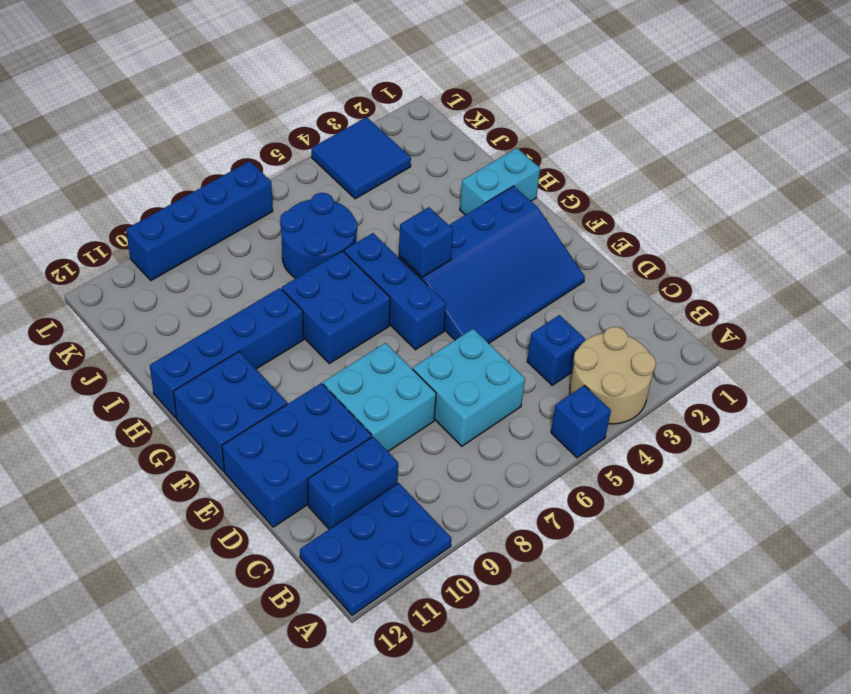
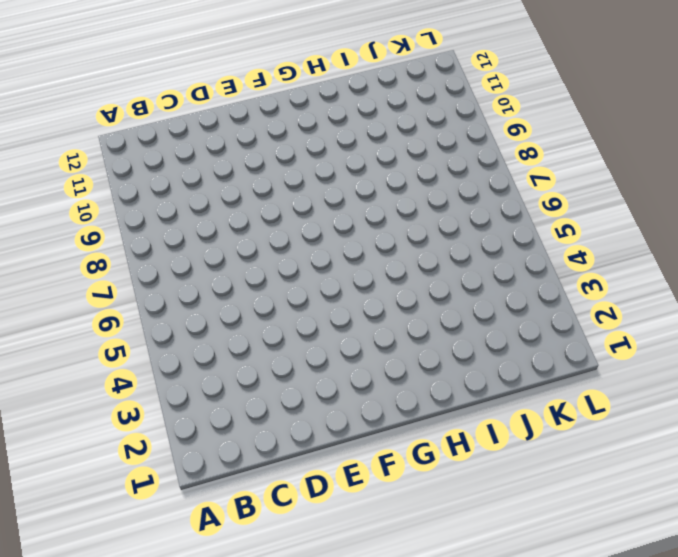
none -> tan 2x2 round brick [570,327,656,424]
none -> blue 1x1 brick [551,385,611,458]
none -> blue 2x3 plate [300,483,452,615]

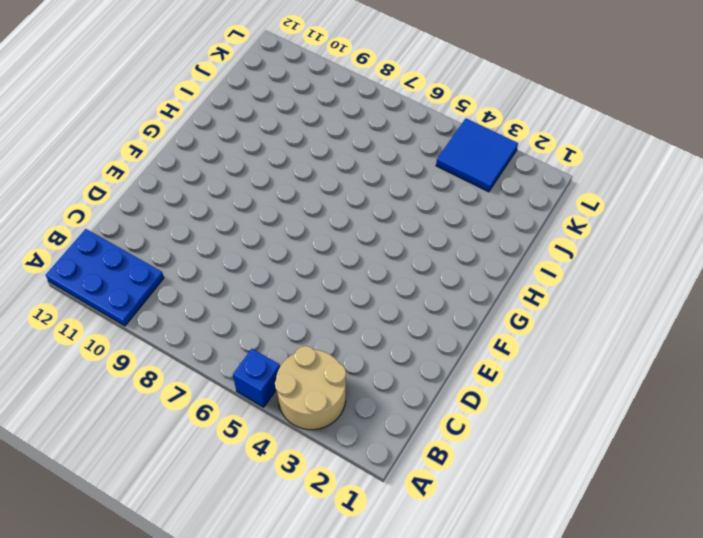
none -> blue 1x1 brick [527,315,585,385]
none -> cyan 2x2 brick [413,329,525,446]
none -> blue 1x2 brick [308,437,398,529]

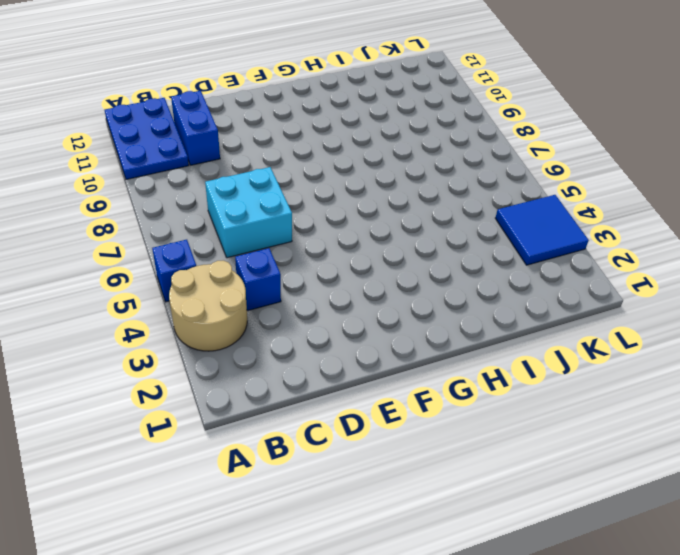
none -> cyan 2x2 brick [323,343,436,451]
none -> blue 2x3 brick [222,383,372,527]
none -> blue 3x4 slope [399,186,585,343]

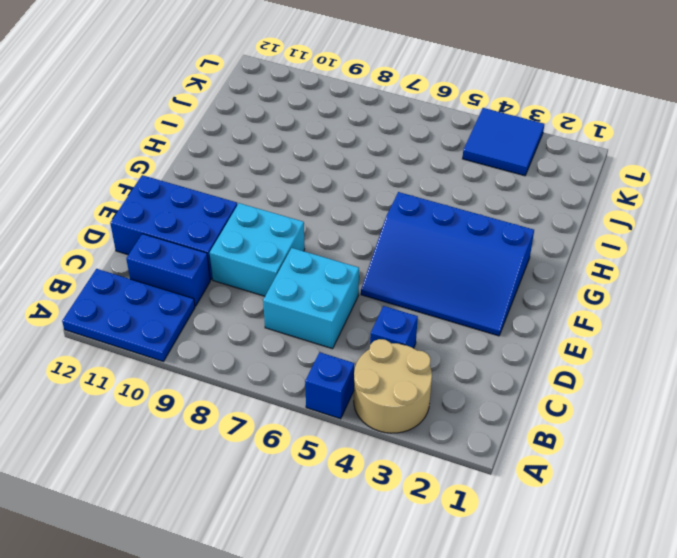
none -> blue 1x3 brick [344,233,446,350]
none -> blue 2x2 brick [173,352,287,471]
none -> blue 2x2 brick [282,251,390,363]

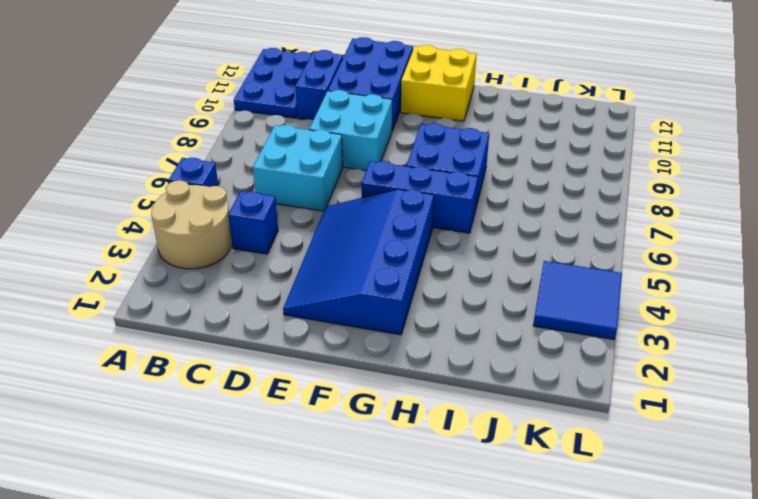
yellow 2x2 brick [401,45,477,121] -> blue 2x2 brick [173,352,287,471]
none -> cyan 1x2 brick [460,148,540,215]
none -> blue 1x4 brick [150,288,304,418]
none -> blue 2x2 round brick [280,193,357,278]

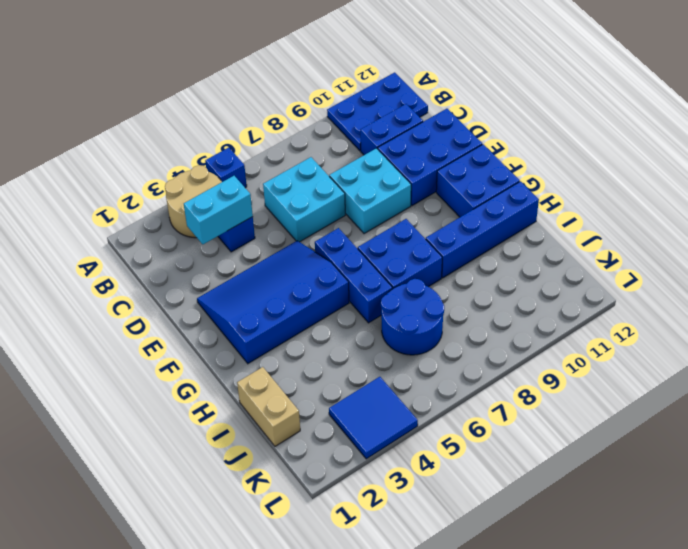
cyan 1x2 brick [184,176,253,244] -> cyan 1x2 brick moved to [460,148,540,215]
tan 1x2 brick [237,367,300,446] -> none
none -> blue 1x4 brick [126,161,273,280]
none -> blue 1x1 brick [399,207,453,277]

